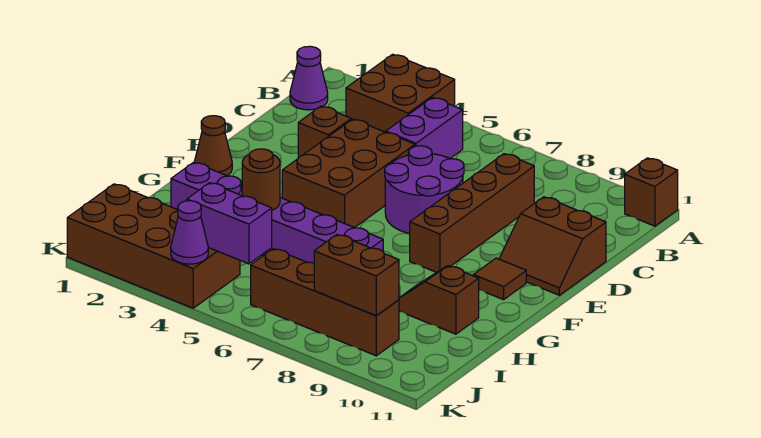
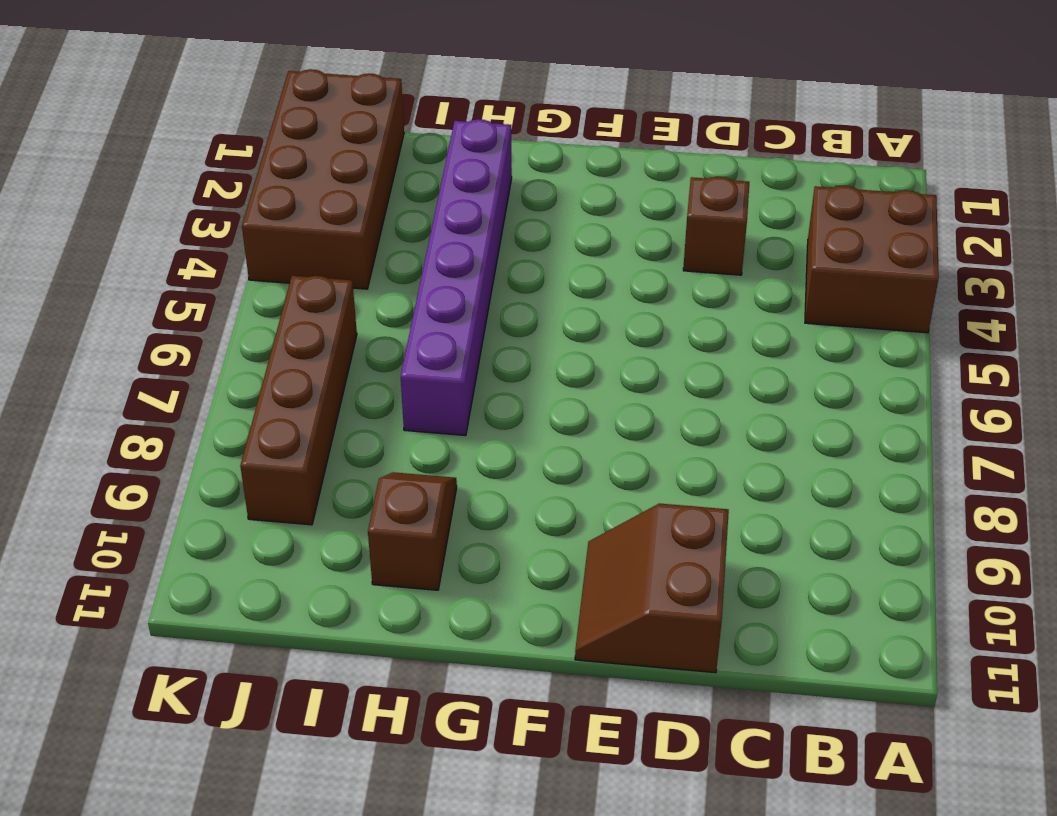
none -> brown 1x1 brick [625,158,678,226]
none -> purple 1x1 cone [290,46,328,110]
none -> purple 1x2 brick [386,98,463,158]

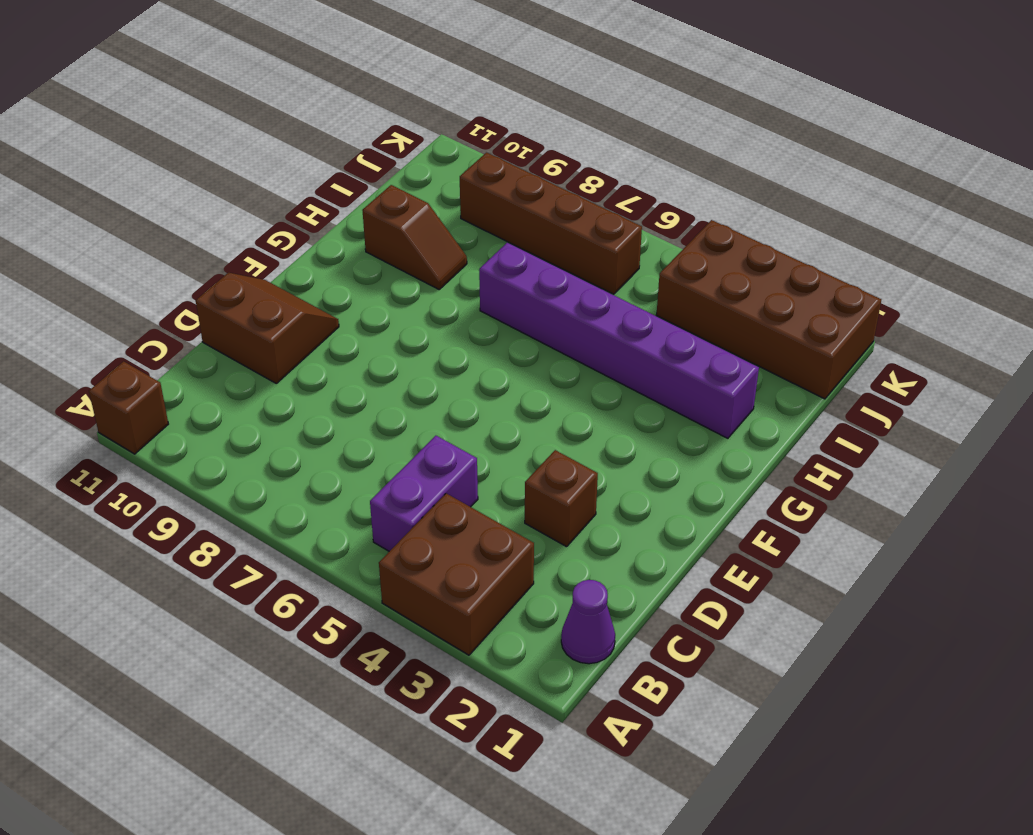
none -> brown 1x4 brick [410,154,534,272]
none -> brown 2x3 brick [282,119,415,228]
none -> purple 2x2 round brick [385,146,464,234]

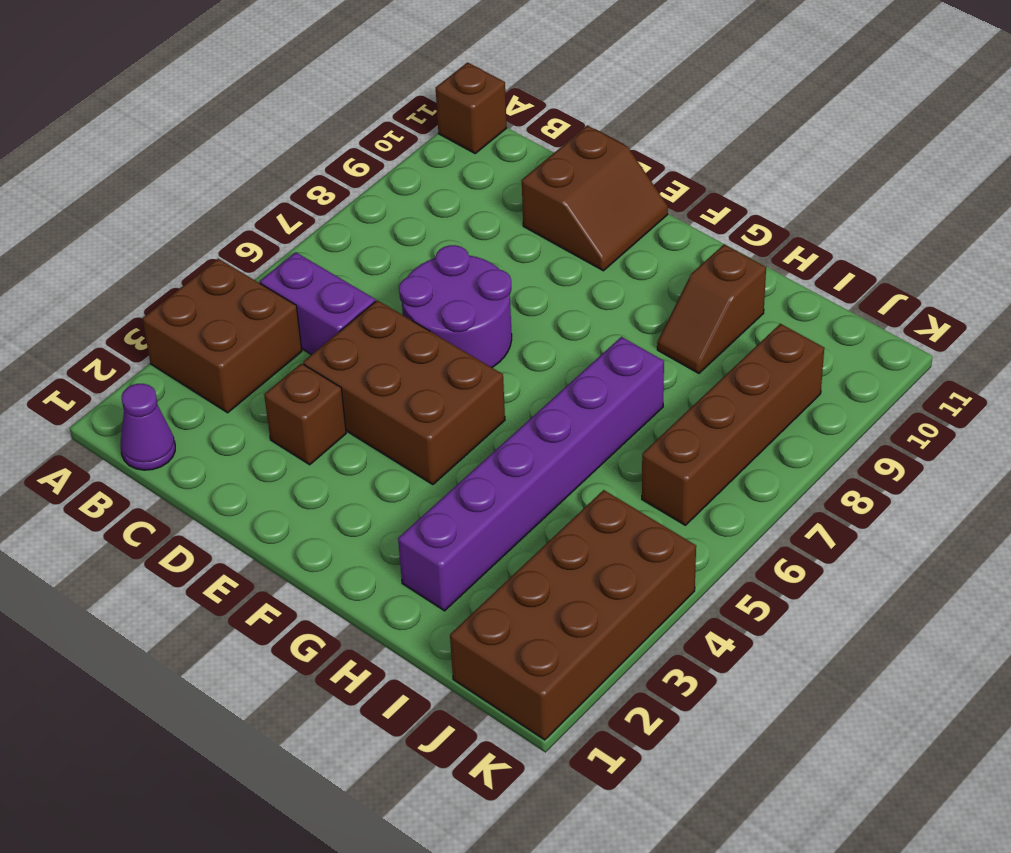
none -> brown 1x4 brick [410,154,534,272]
none -> brown 1x1 cone [194,116,232,176]
none -> brown 1x1 tile [473,258,526,300]

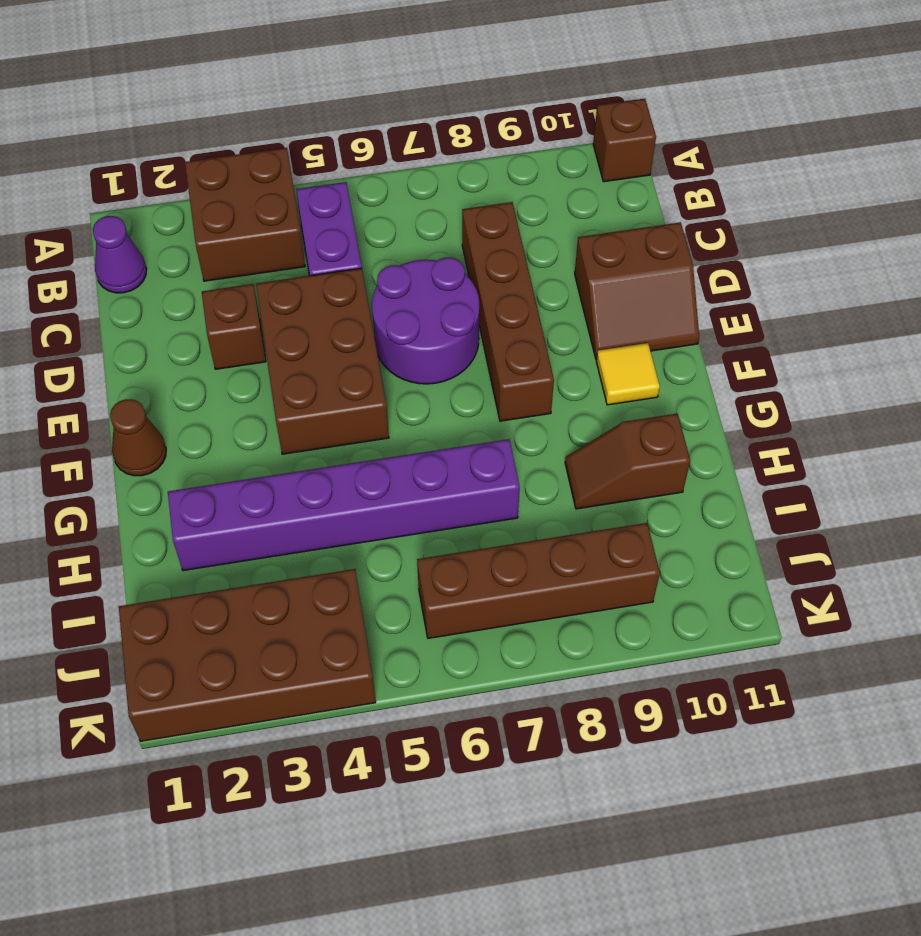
yellow 1x1 tile [596,343,660,405] -> brown 1x1 tile [473,258,526,300]
none -> brown 1x1 round brick [242,149,280,210]
none -> purple 1x2 brick [187,183,272,264]
none -> brown 1x2 brick [314,235,399,316]

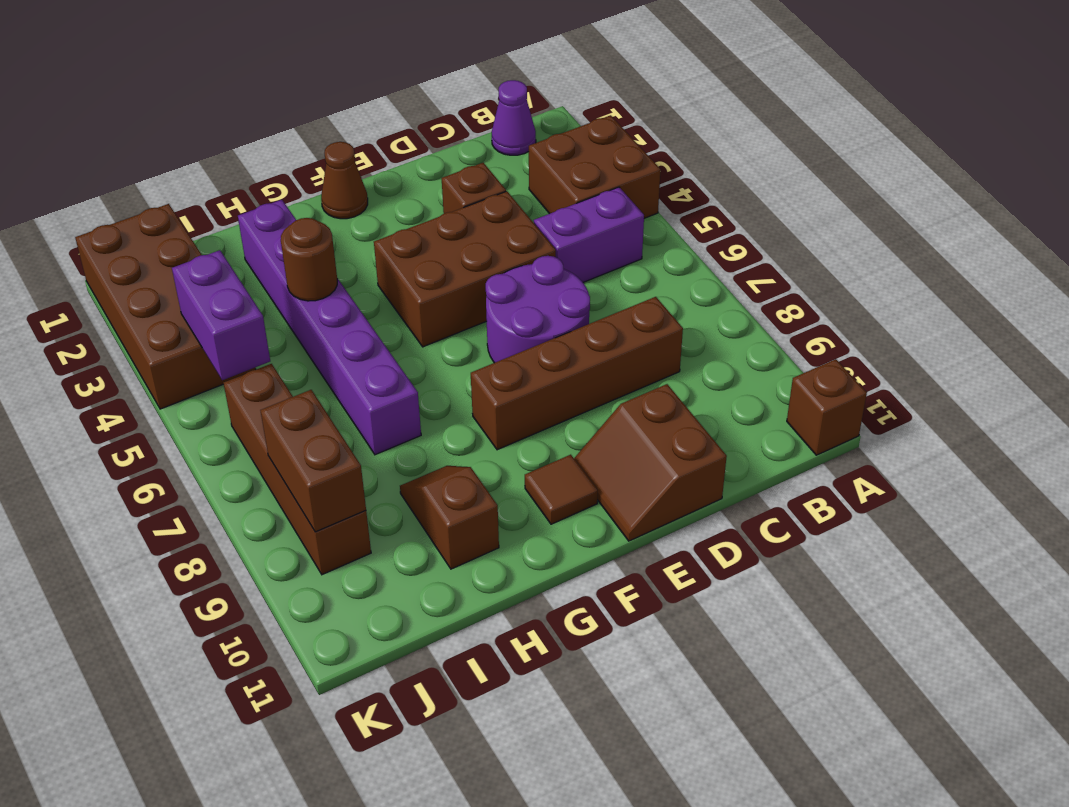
none -> purple 1x1 cone [171,201,208,264]

